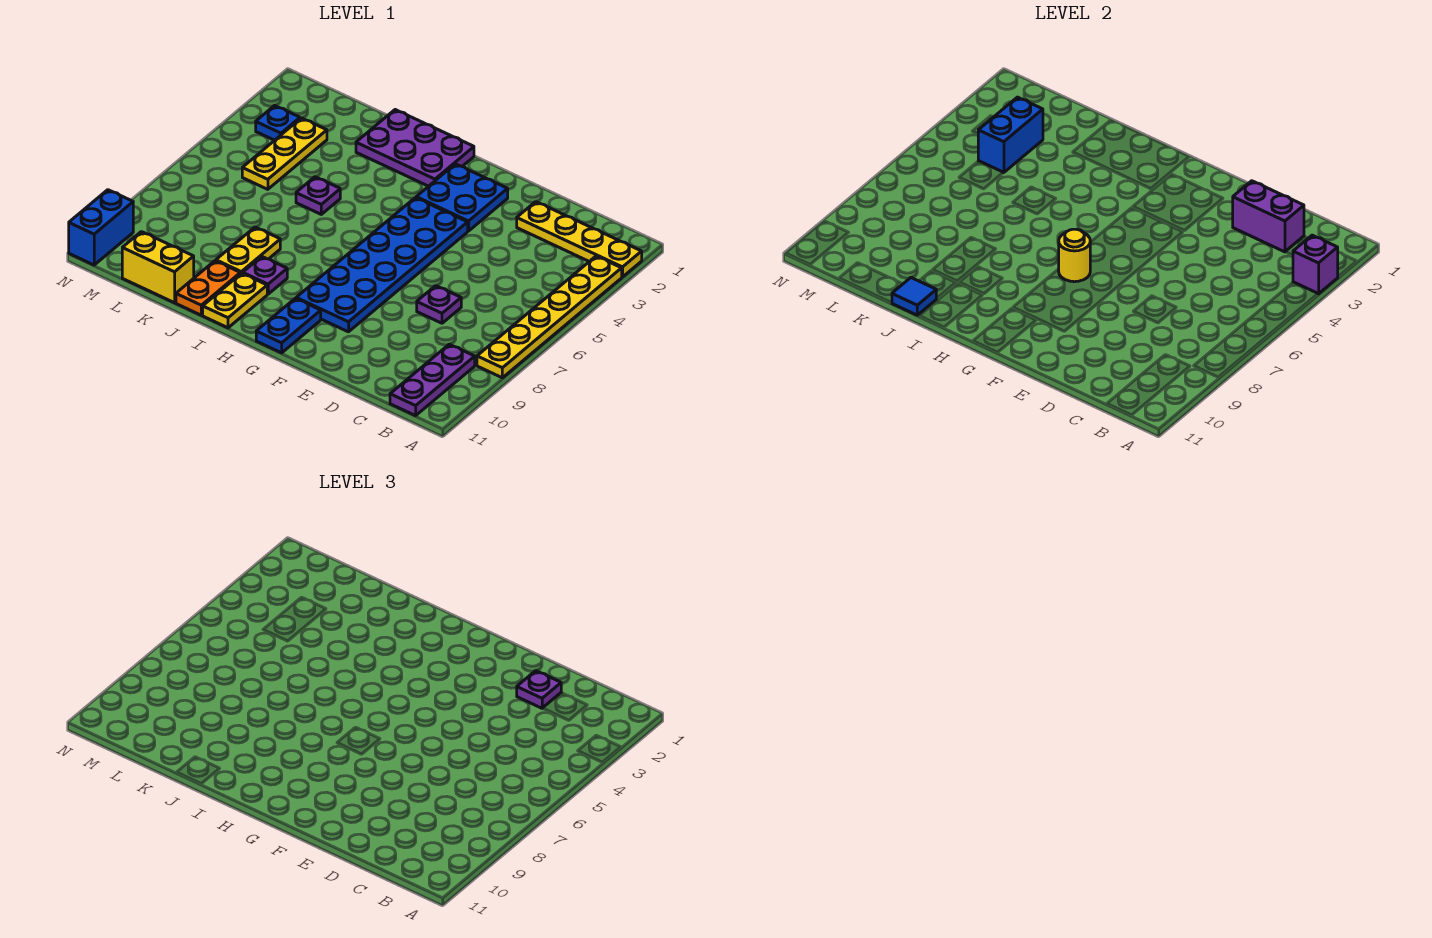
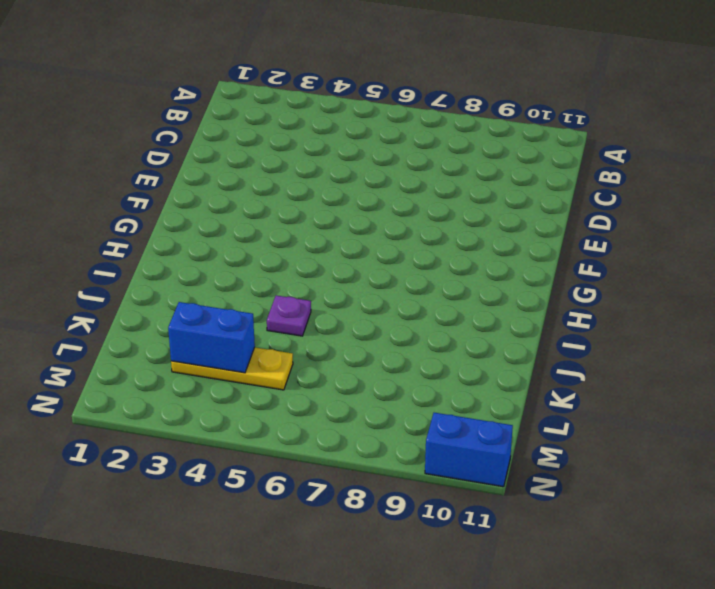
none -> yellow 1x4 plate [517,202,642,277]
none -> yellow 1x6 plate [477,256,622,378]
none -> purple 1x3 plate [390,344,475,416]

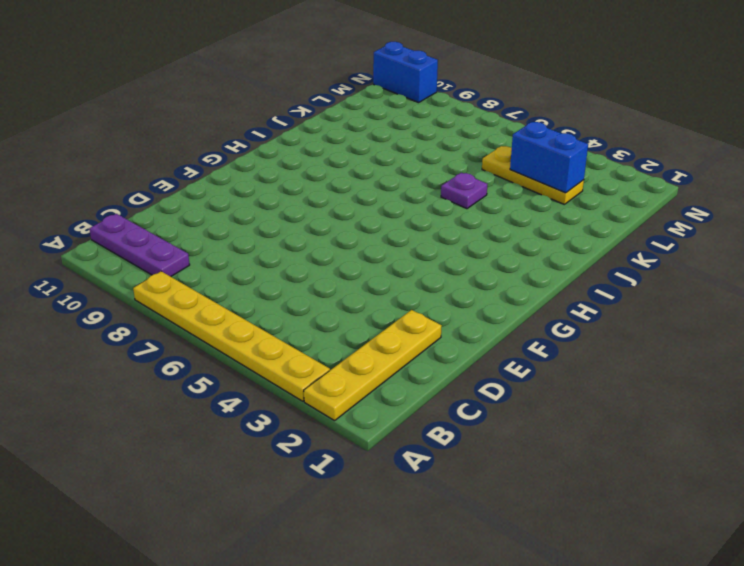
none -> purple 1x1 plate [417,286,461,323]
none -> blue 2x2 plate [416,164,508,231]
none -> blue 2x6 plate [296,198,468,332]

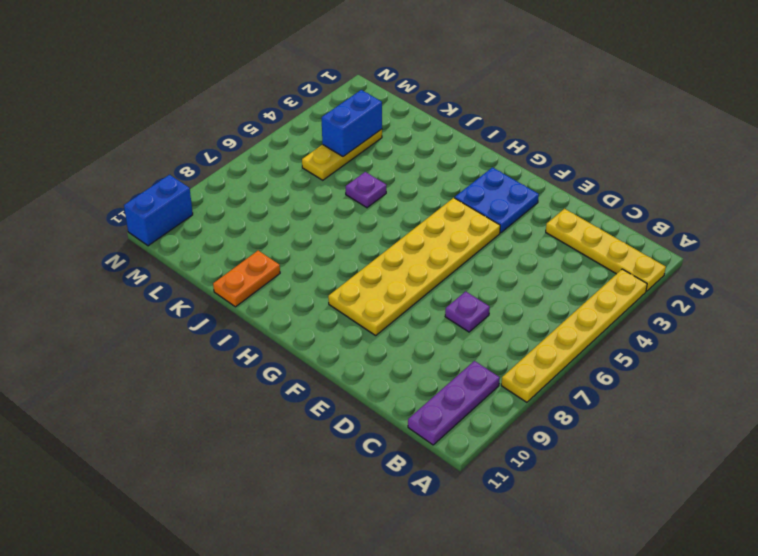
yellow 2x6 plate [328,198,500,335] -> blue 2x6 plate [296,198,468,332]
none -> blue 1x2 plate [256,298,321,353]
none -> purple 2x3 plate [356,110,474,186]
none -> purple 1x1 plate [243,257,287,294]

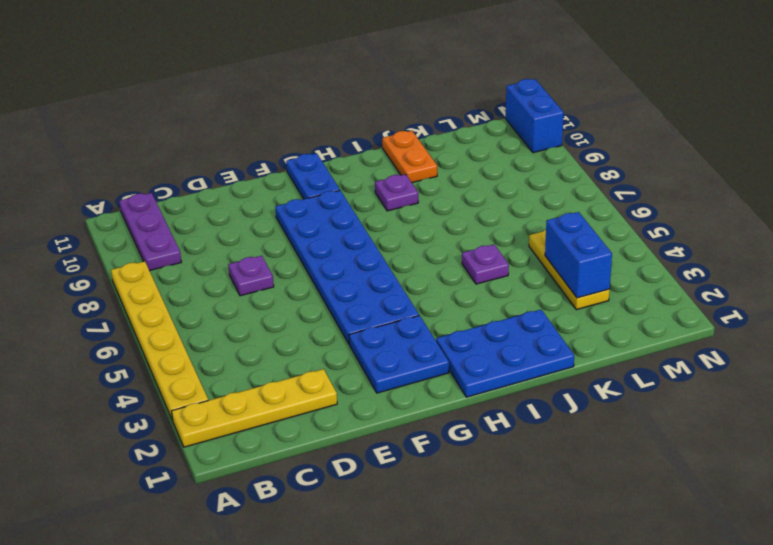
blue 2x3 plate [436,310,574,397] -> purple 2x3 plate [356,110,474,186]
none -> yellow 1x2 plate [203,273,267,328]
none -> yellow 1x2 plate [216,227,280,274]
none -> yellow 1x2 brick [122,232,194,303]

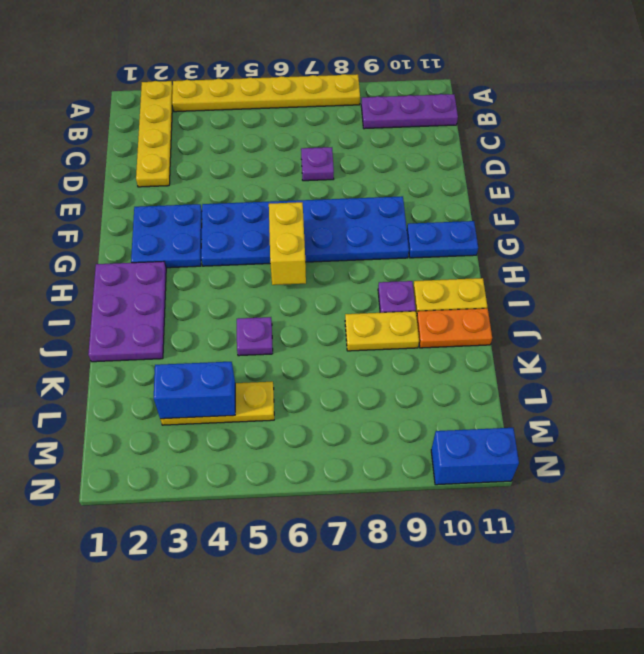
yellow 1x2 brick [269,202,306,285] -> yellow 1x2 brick moved to [122,232,194,303]
none -> blue 1x1 plate [256,105,300,140]
none -> purple 1x1 brick [1293,235,1338,294]
none -> purple 1x2 brick [1233,181,1304,252]

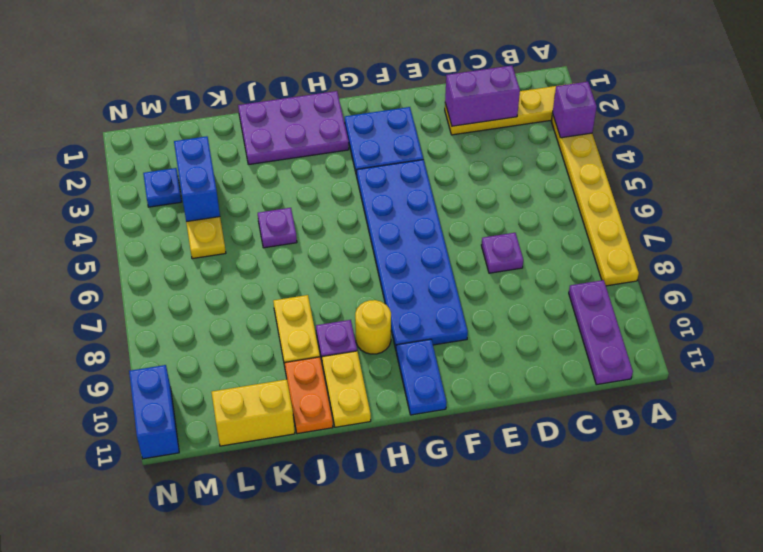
yellow 1x1 round brick [355,300,391,354] -> yellow 1x1 round brick moved to [1059,229,1090,282]
none -> blue 1x1 tile [892,278,936,315]
none -> purple 1x1 plate [517,671,561,708]

